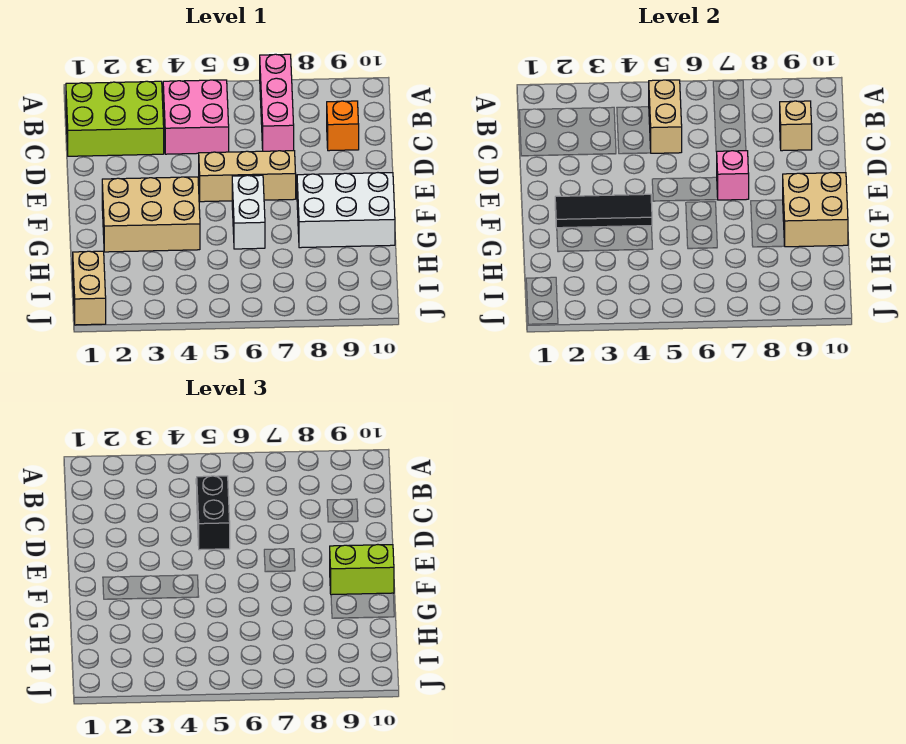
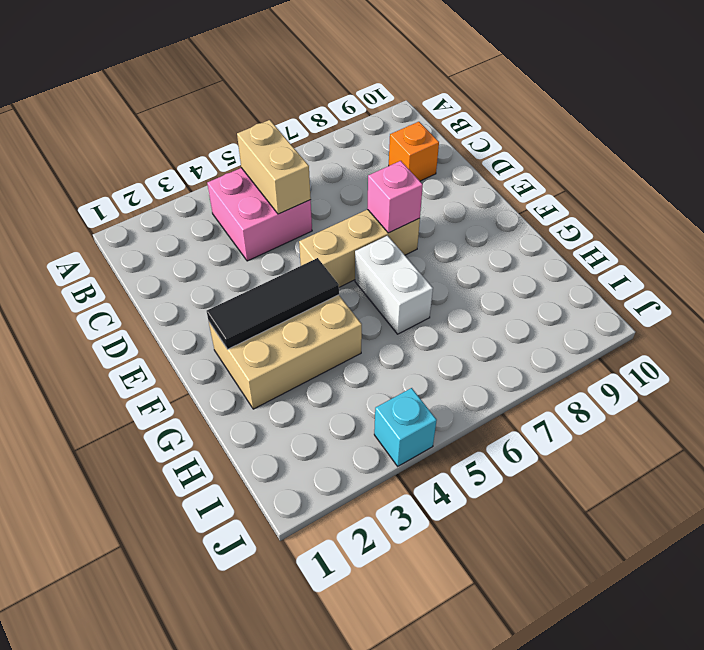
cyan 1x1 brick [374,388,437,466] -> none
none -> pink 1x3 brick [260,54,294,151]
none -> lime 2x3 brick [66,81,164,156]
none -> white 2x3 brick [297,173,395,248]

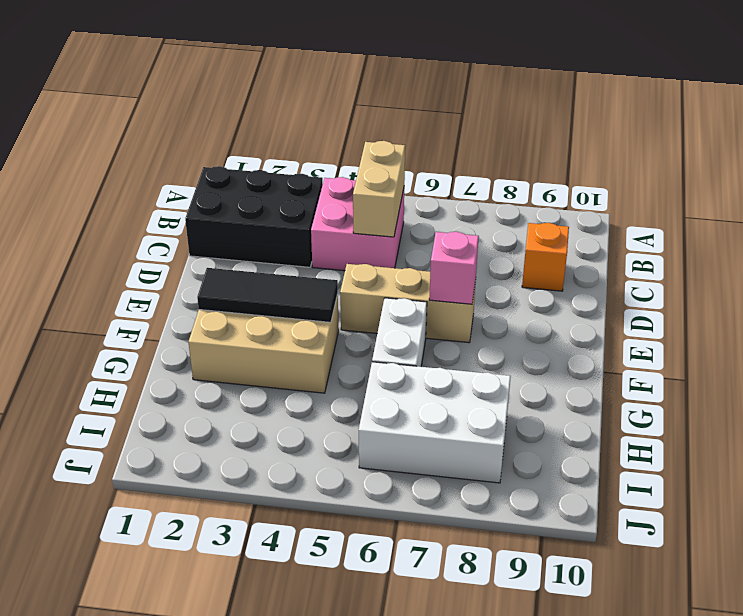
black 2x3 brick [185,166,323,267] -> lime 2x3 brick [66,81,164,156]
white 2x3 brick [359,362,511,483] -> white 2x3 brick moved to [297,173,395,248]
none -> pink 1x3 brick [260,54,294,151]
none -> tan 1x2 brick [73,251,106,325]
none -> tan 1x1 brick [780,101,812,151]

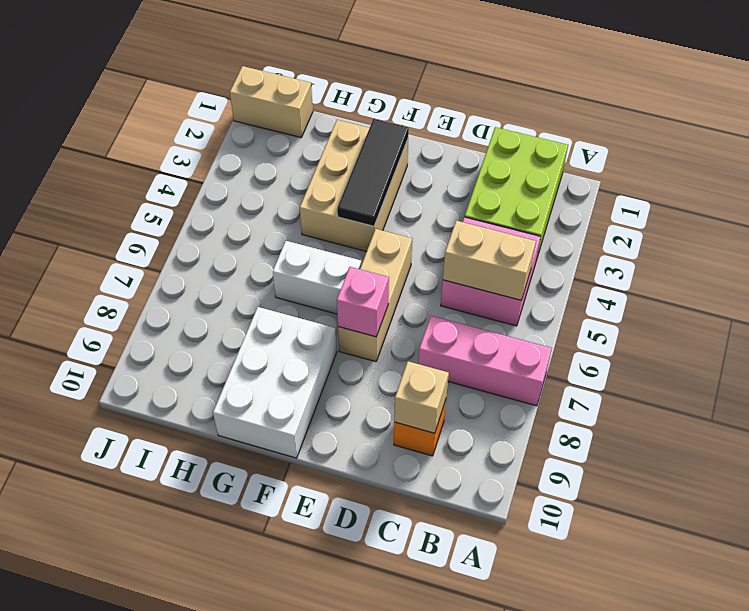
none -> tan 2x2 brick [783,173,848,247]
none -> black 1x2 brick [196,476,230,550]
none -> lime 1x2 brick [330,545,394,595]

